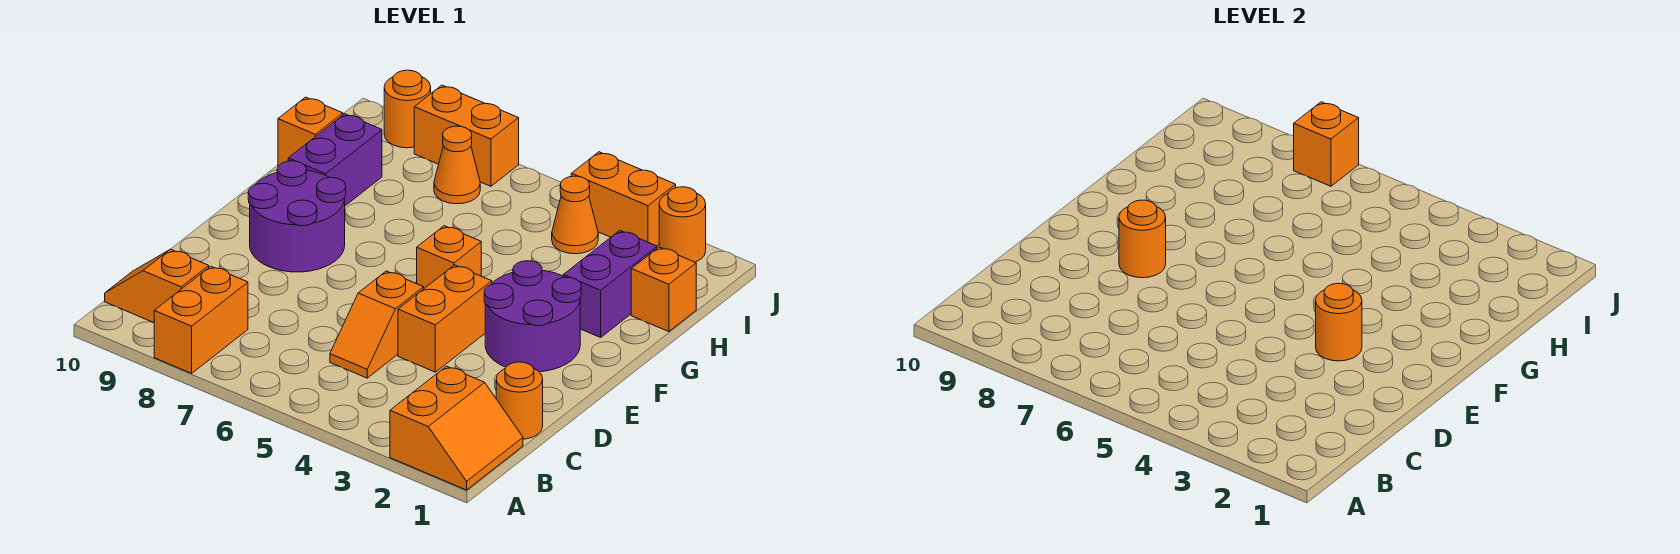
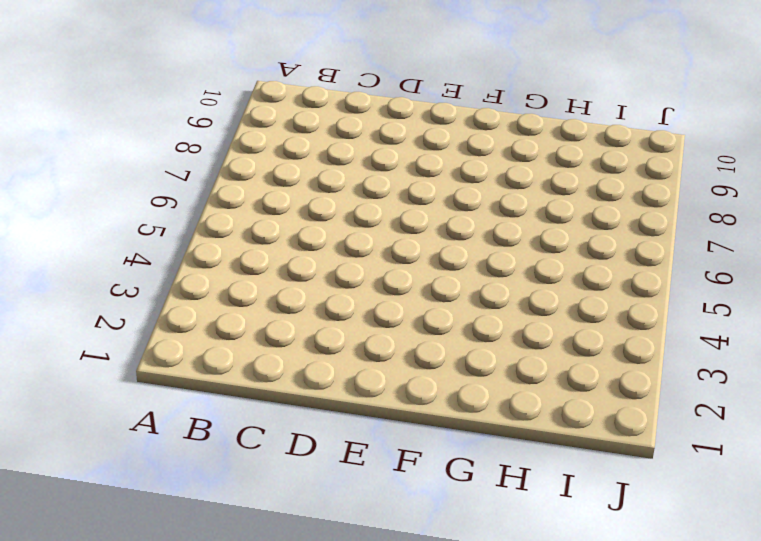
none -> orange 2x2 slope [390,366,523,490]
none -> orange 1x2 brick [154,266,248,373]
none -> orange 1x2 slope [105,249,209,323]

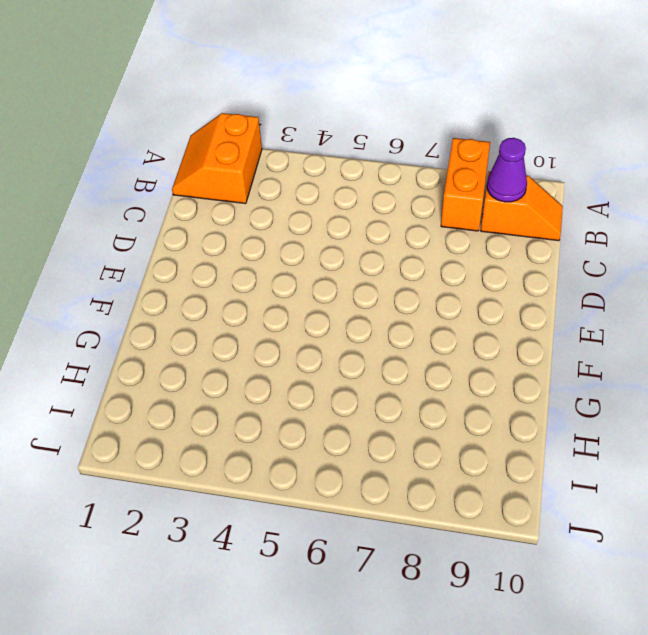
purple 1x1 cone [487,138,527,202] -> none
none -> orange 1x1 round brick [496,362,543,439]
none -> orange 1x2 slope [330,271,424,378]
none -> orange 1x2 brick [398,265,492,372]

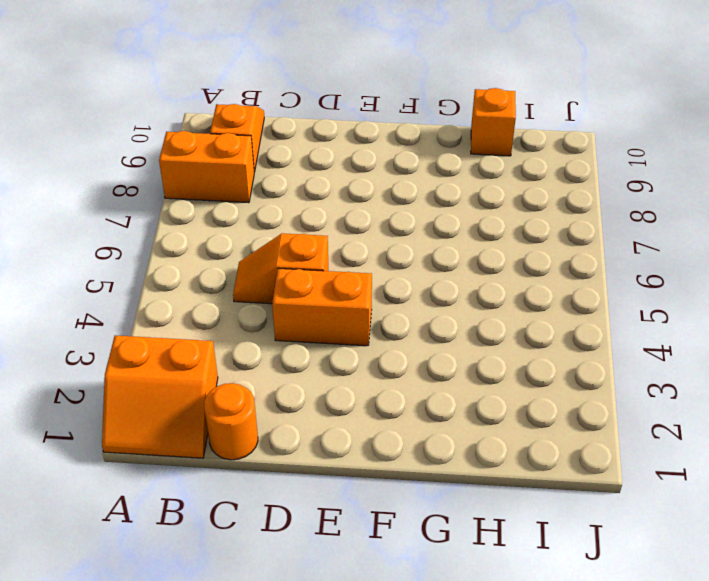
none -> purple 2x2 round brick [484,261,581,372]
none -> purple 2x2 round brick [248,161,346,272]
none -> orange 1x1 brick [417,226,481,288]

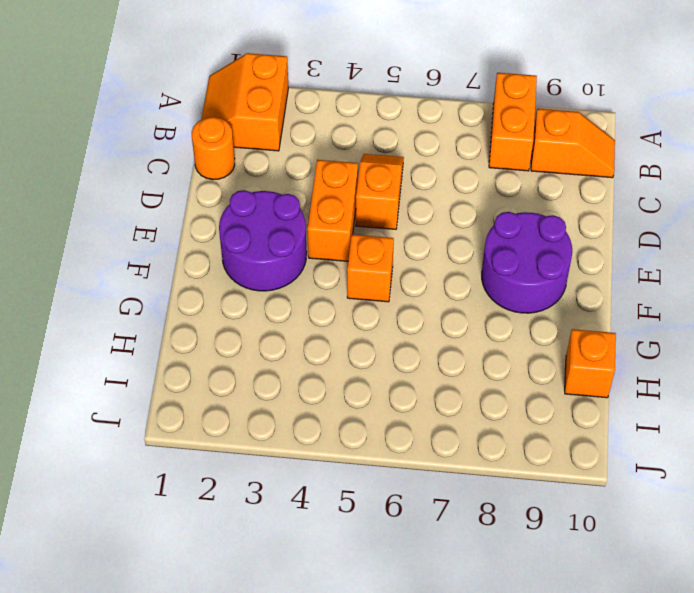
none -> purple 1x2 brick [563,230,657,337]
none -> purple 1x2 brick [288,114,382,206]
none -> orange 1x1 brick [631,247,696,332]

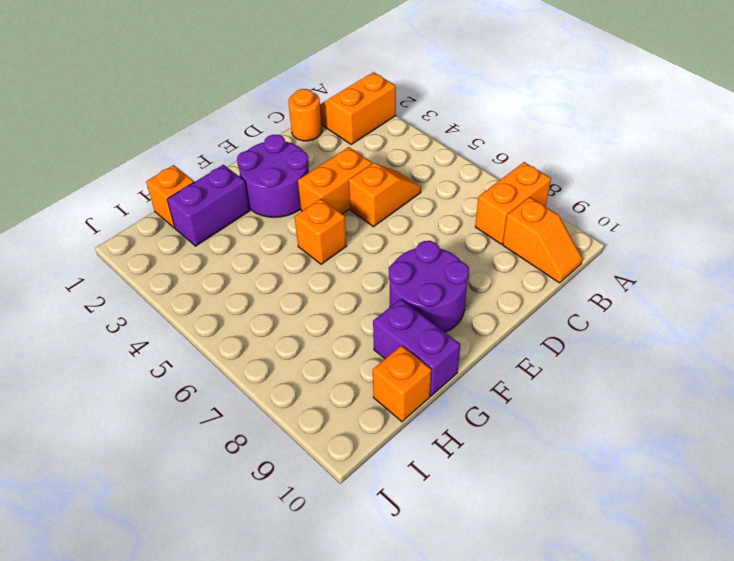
purple 1x2 brick [373,299,460,396] -> purple 1x2 brick turned to [288,114,382,206]
none -> orange 1x1 cone [552,176,598,254]
none -> orange 1x1 cone [434,126,480,204]
none -> orange 1x1 round brick [659,187,706,262]

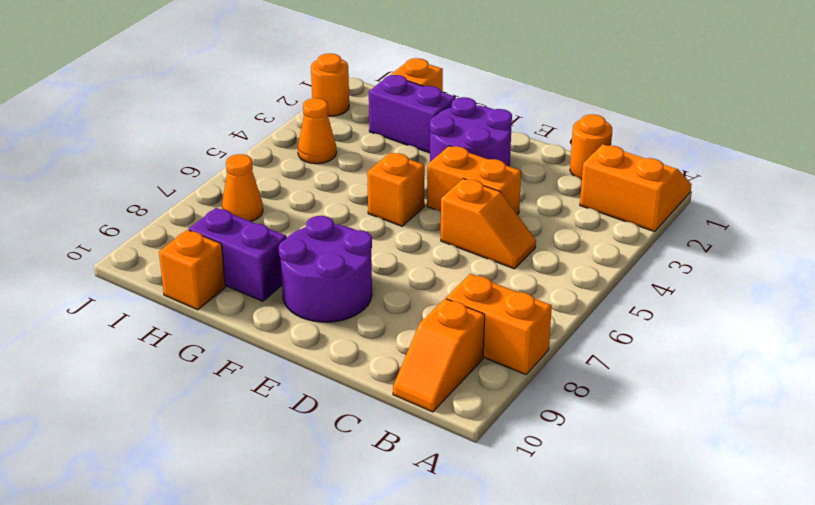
none -> orange 1x2 brick [571,152,676,246]
none -> orange 1x2 brick [414,85,519,186]
none -> orange 1x1 round brick [384,70,431,148]

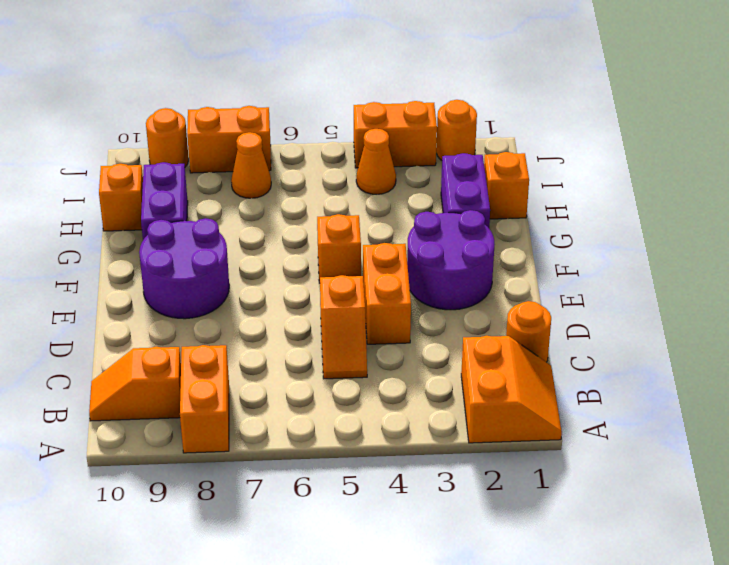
none -> orange 1x1 round brick [1316,283,1362,361]
none -> orange 1x1 round brick [1119,200,1166,278]
none -> orange 1x1 brick [1294,102,1359,186]

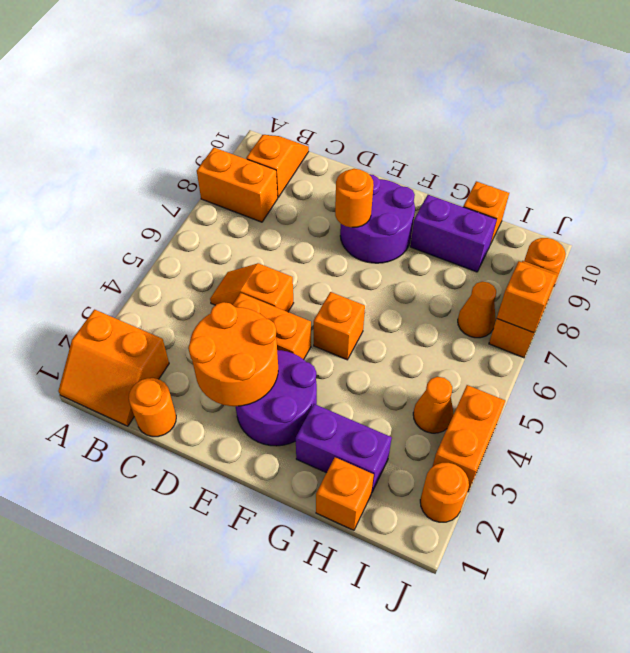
orange 2x2 round brick [188,302,278,406] -> orange 1x1 round brick [1316,283,1362,361]

